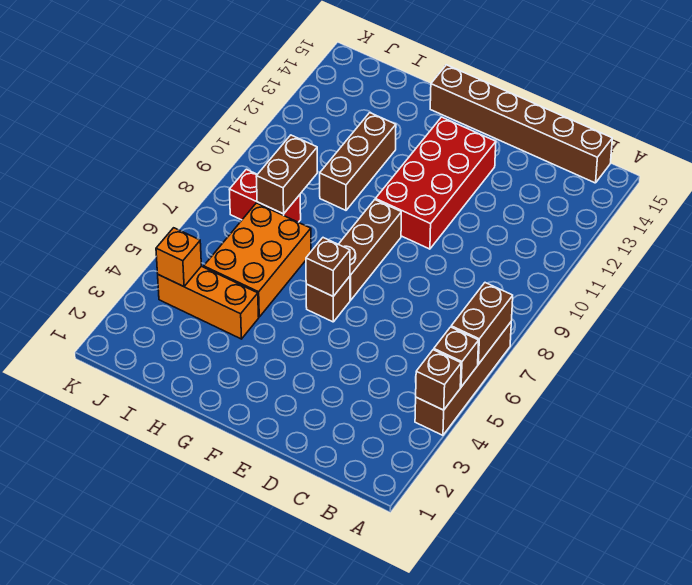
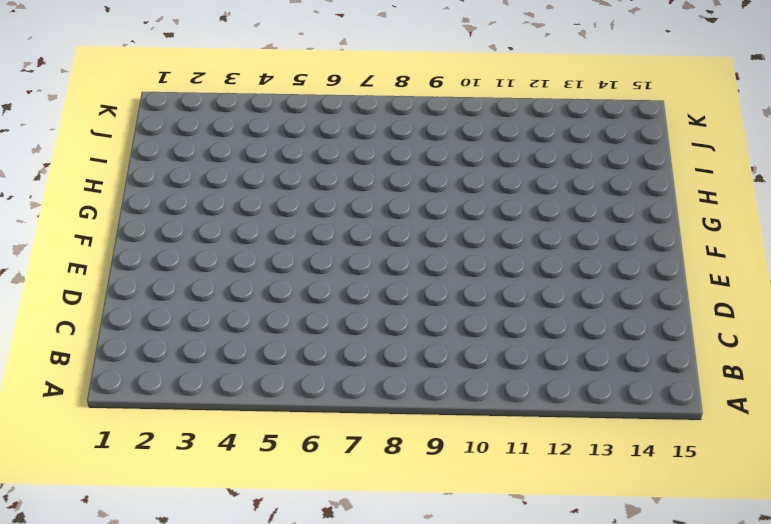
none -> brown 1x4 brick [415,322,511,435]
none -> brown 1x6 brick [430,65,612,183]
none -> red 2x4 brick [375,117,496,249]

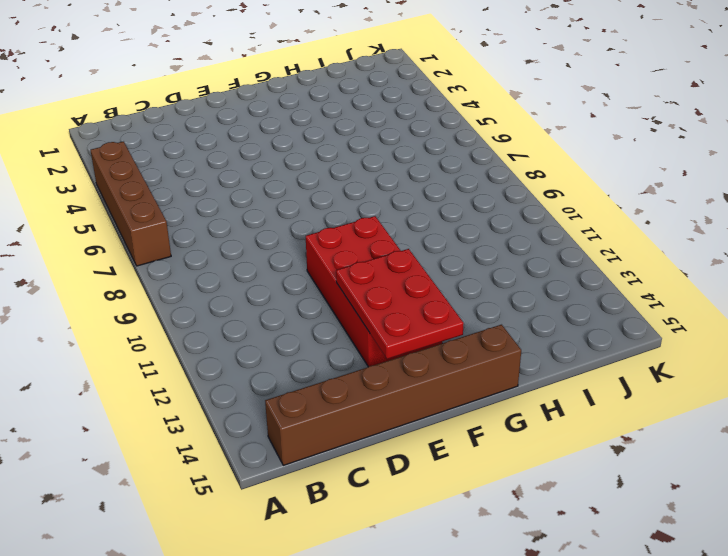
red 2x3 plate [336,249,464,359] -> none
none -> brown 1x1 brick [306,276,350,322]
none -> brown 1x3 brick [338,200,401,300]
none -> orange 1x3 brick [158,266,259,339]

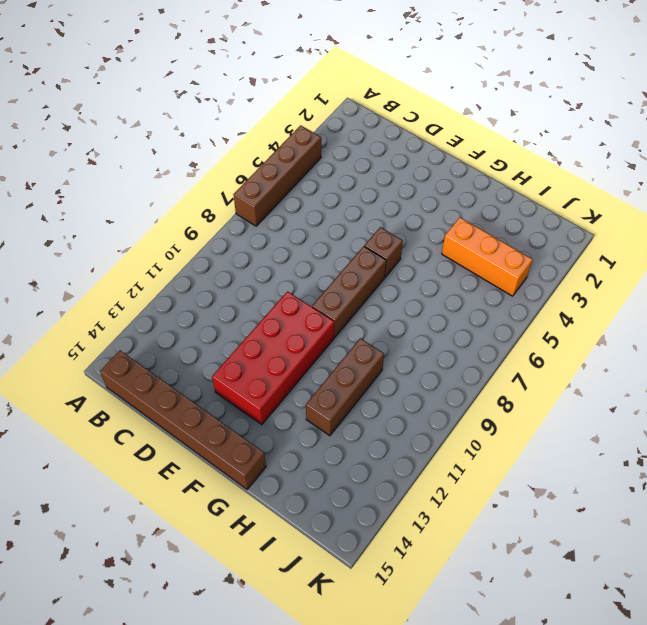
none -> orange 2x3 brick [204,203,311,317]
none -> red 1x2 brick [229,169,301,222]
none -> brown 1x1 brick [416,350,461,410]

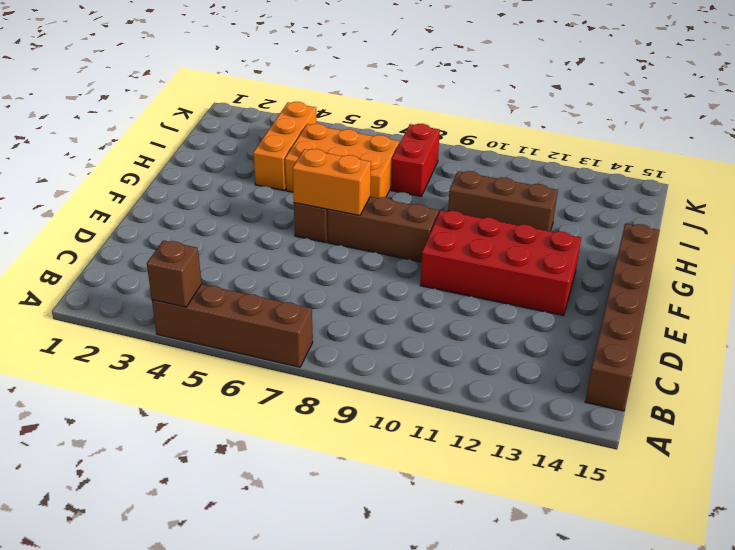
orange 1x2 brick [293,149,371,216] -> brown 1x1 brick [306,238,350,296]
none -> brown 1x1 brick [434,327,479,387]
none -> brown 1x2 brick [451,283,513,364]
none -> brown 1x2 brick [256,135,317,214]

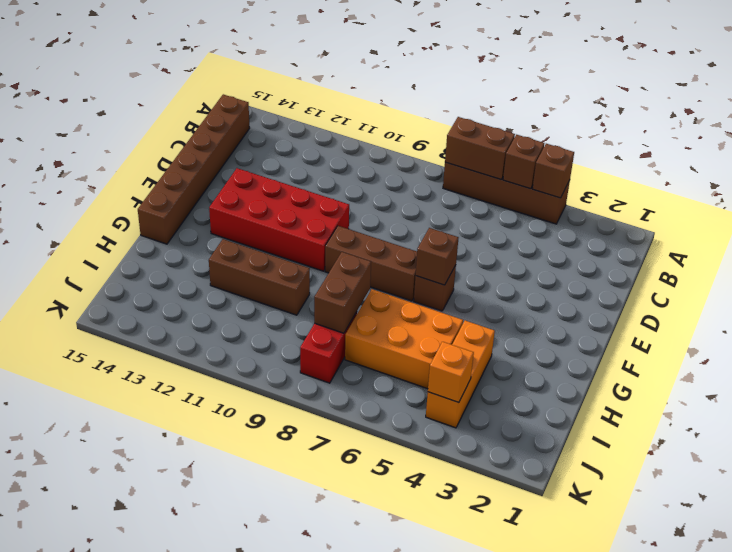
brown 1x2 brick [314,252,371,333] -> brown 1x2 brick turned to [256,135,317,214]

